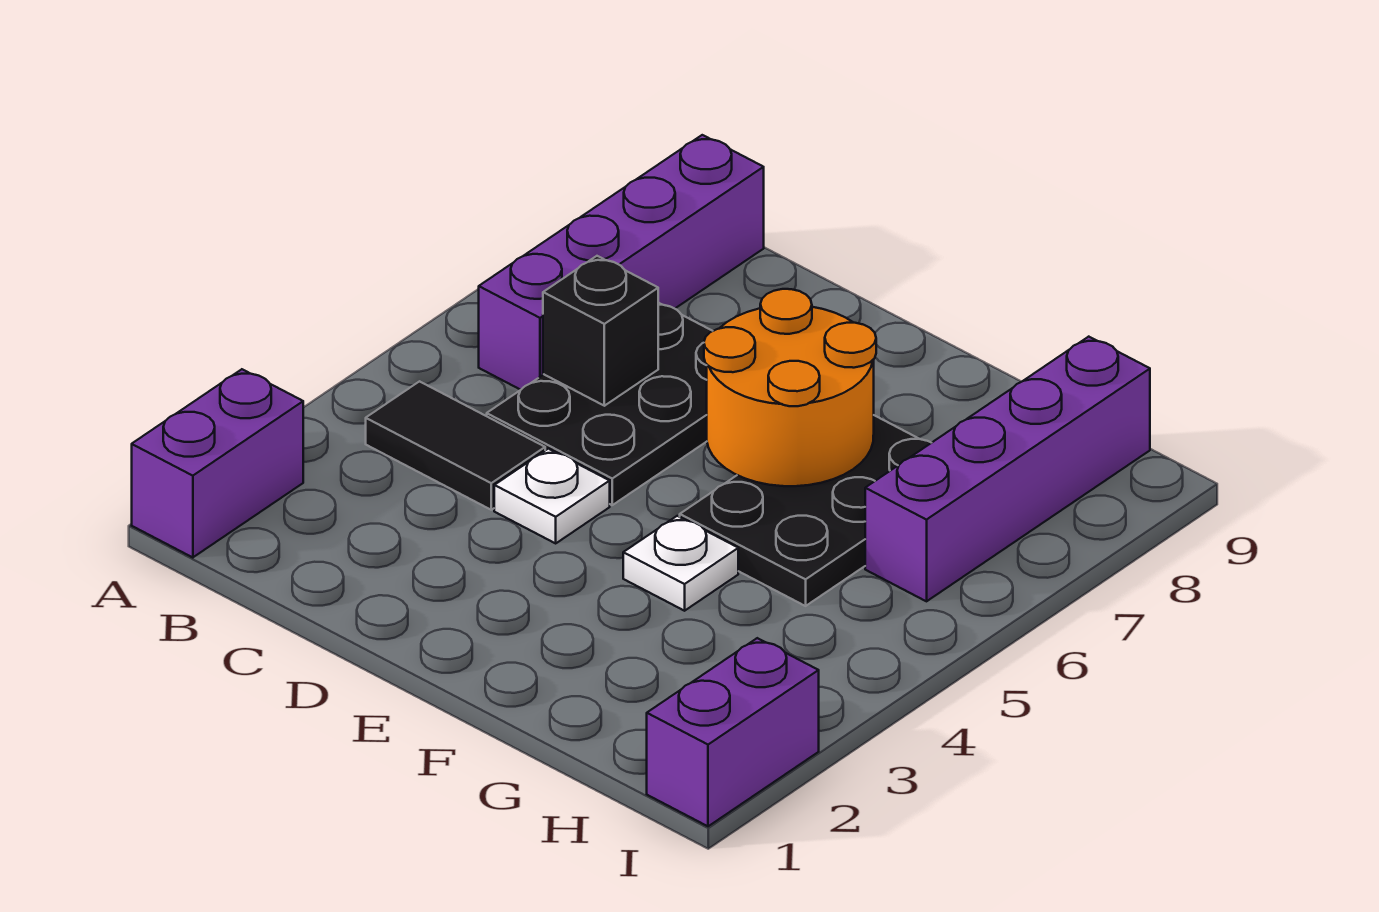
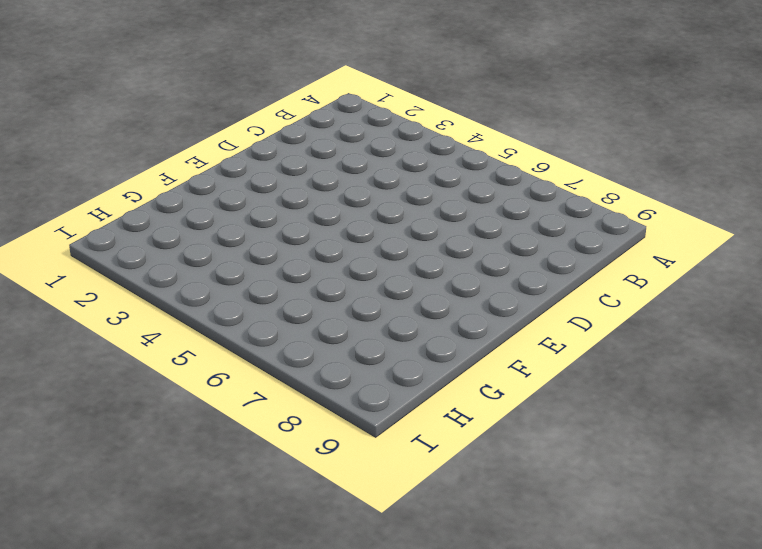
none -> purple 1x2 brick [132,369,303,558]
none -> black 1x2 tile [366,381,545,510]

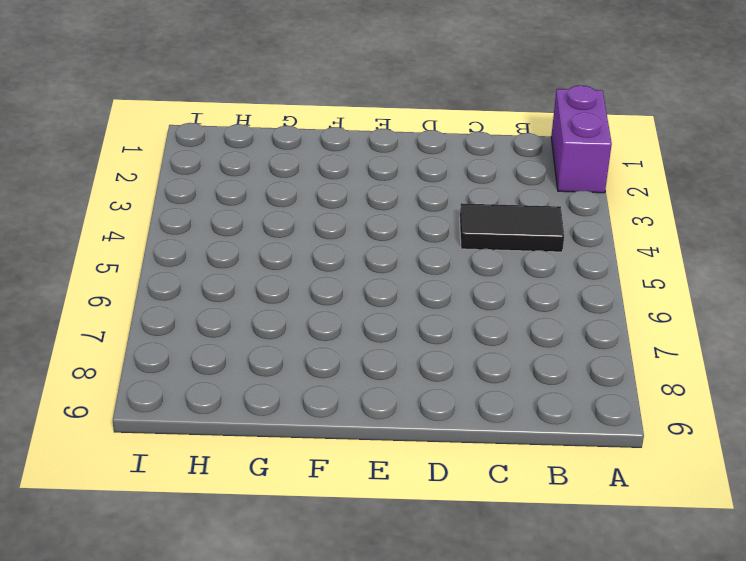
none -> purple 1x4 brick [479,135,764,390]
none -> black 2x3 plate [487,303,712,505]

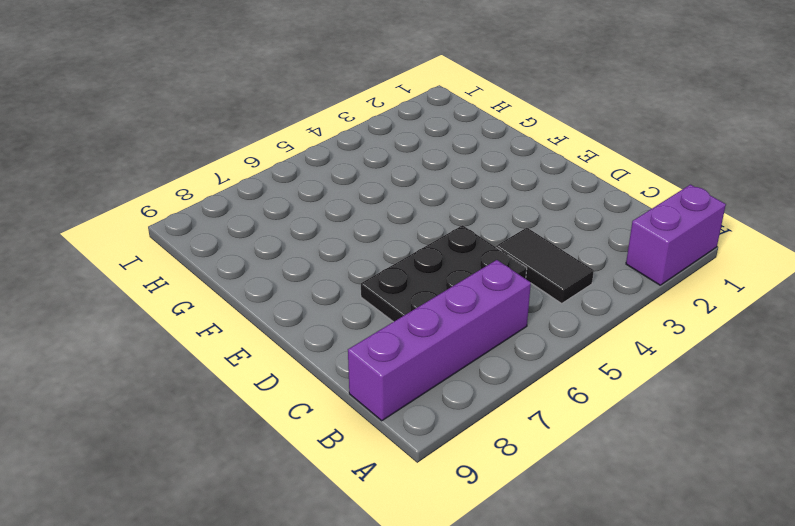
none -> white 1x1 plate [494,449,610,543]
none -> white 1x1 plate [623,516,738,611]

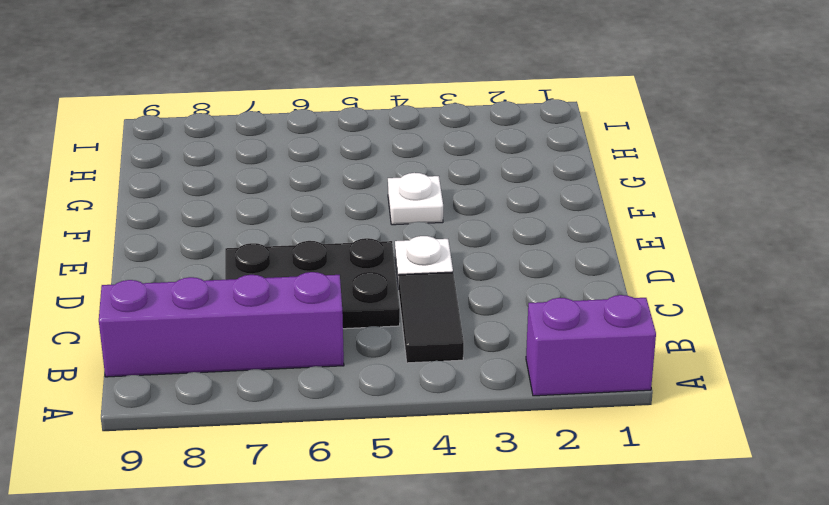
none -> black 2x3 plate [680,415,931,606]
none -> purple 1x4 brick [865,337,1150,601]

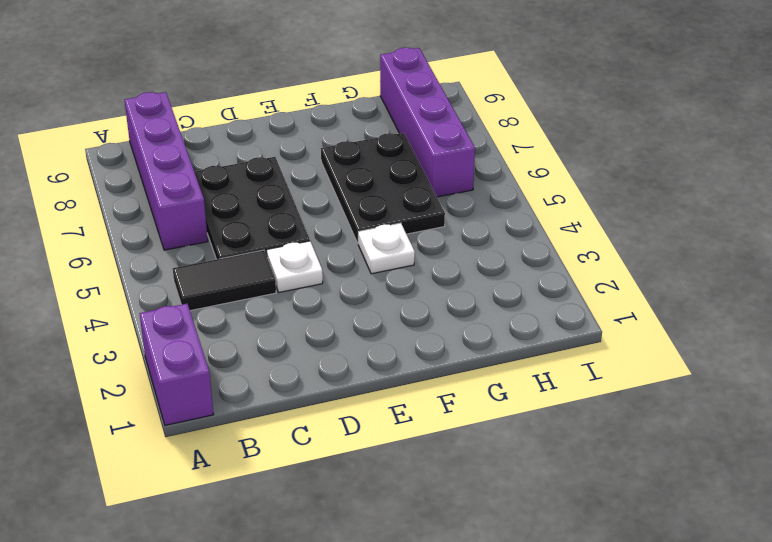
none -> purple 1x2 brick [647,638,819,826]
none -> black 1x1 brick [543,256,658,406]

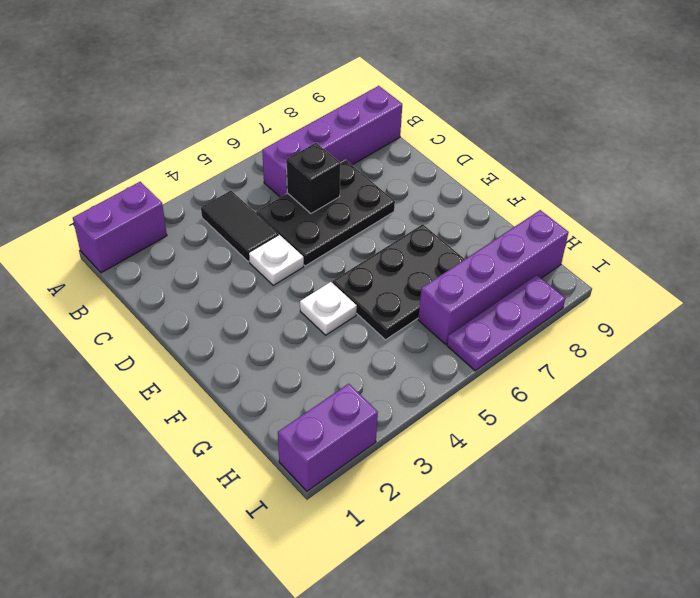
purple 1x3 plate [447,275,565,371] -> none
none -> orange 2x2 round brick [704,289,876,486]

